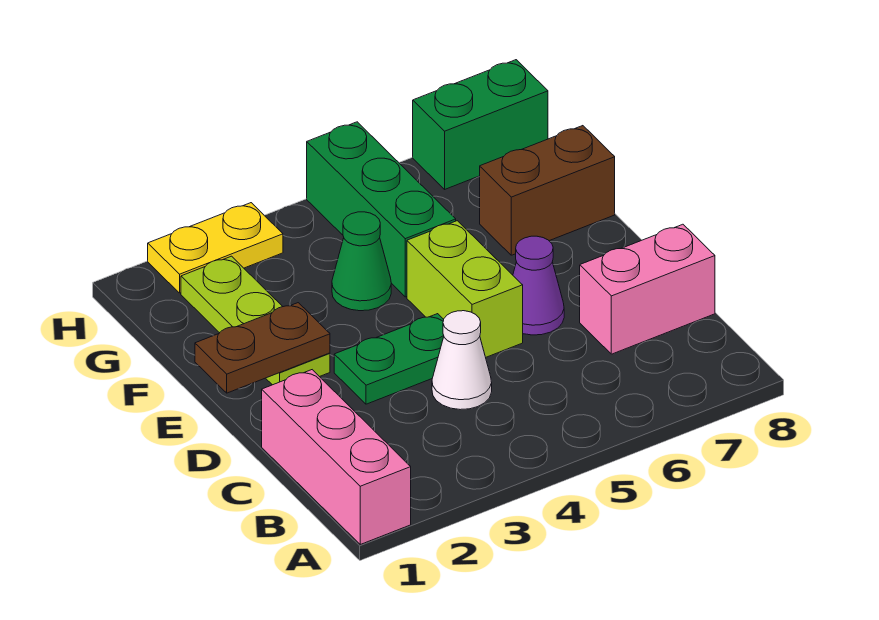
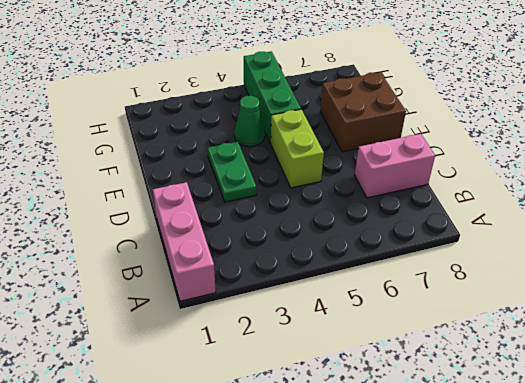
green 1x2 plate [208,141,256,202] -> green 1x2 plate turned to [334,314,444,404]
brown 2x2 brick [320,72,406,152] -> brown 1x2 brick [480,126,615,255]
none -> white 1x1 cone [432,311,492,410]
none -> purple 1x1 cone [513,236,564,335]
none -> lime 1x3 plate [181,256,330,385]

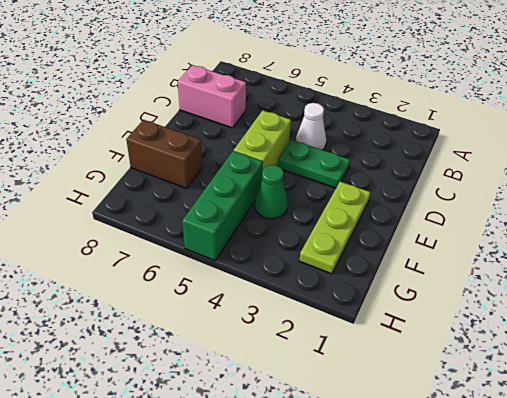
none -> pink 1x3 brick [262,370,411,544]
none -> purple 1x1 cone [513,236,564,335]
none -> yellow 1x2 plate [148,203,283,293]

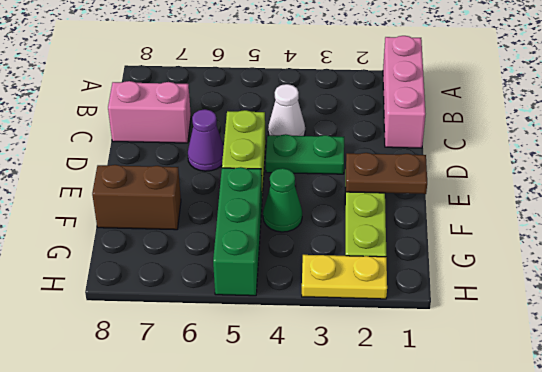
none -> green 1x2 brick [413,60,548,189]

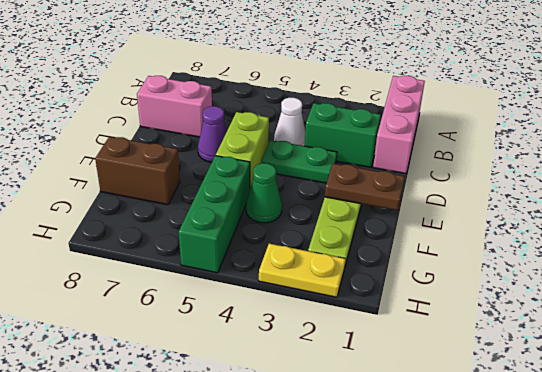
green 1x2 brick [305,103,381,167] -> green 1x2 brick moved to [413,60,548,189]

